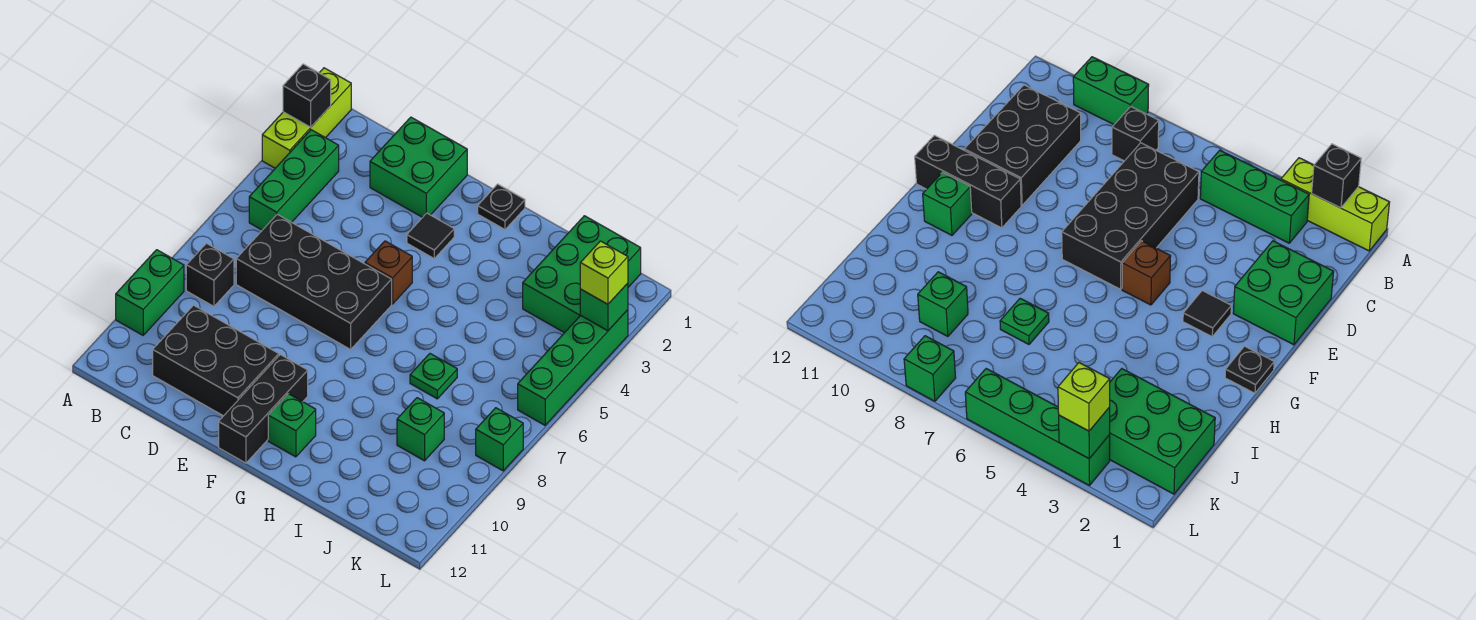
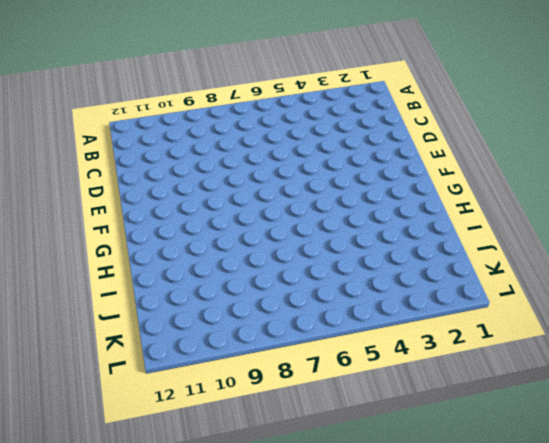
none -> lime 1x3 brick [262,68,351,168]
none -> green 1x2 brick [116,250,184,335]
none -> green 1x3 brick [249,130,339,230]

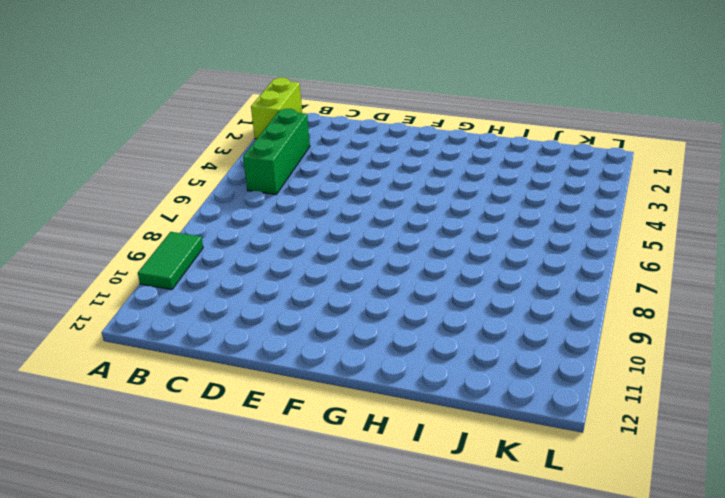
lime 1x2 brick [251,78,302,139] -> lime 1x3 brick [262,68,351,168]
green 1x2 tile [138,232,203,290] -> green 1x2 brick [116,250,184,335]
none -> black 1x1 brick [186,243,234,306]
none -> black 2x4 brick [236,214,392,349]
none -> black 2x3 brick [153,305,279,416]

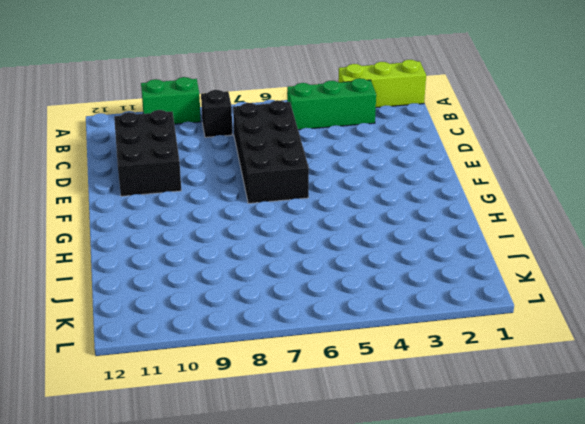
none -> green 2x2 brick [370,117,467,217]
none -> black 1x1 tile [407,213,454,258]
none -> brown 1x1 brick [365,241,412,304]

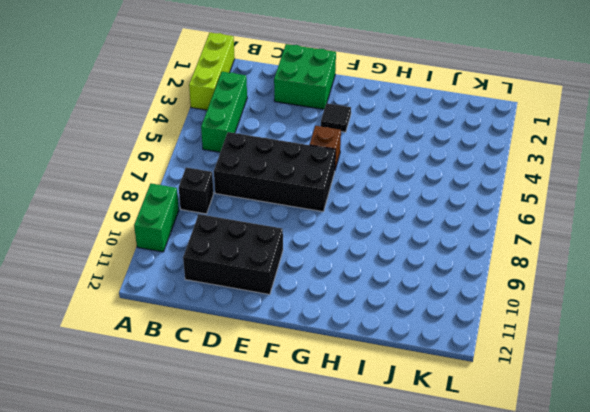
none -> black 1x3 brick [219,355,308,463]
none -> black 1x1 plate [478,184,525,229]
none -> green 1x1 brick [268,394,316,457]

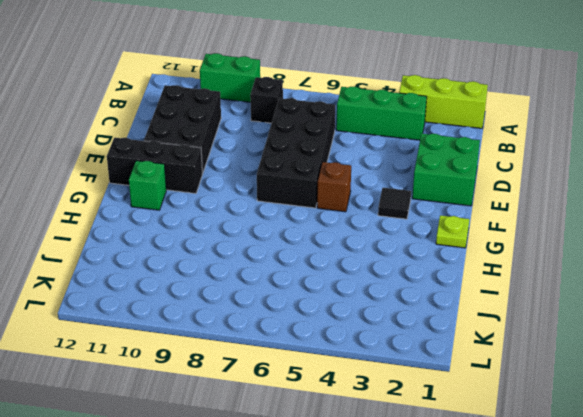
lime 1x1 plate [436,215,469,248] -> black 1x1 plate [478,184,525,229]
none -> green 1x1 plate [410,354,457,399]
none -> green 2x3 brick [523,216,641,333]
none -> green 1x1 brick [397,398,444,461]

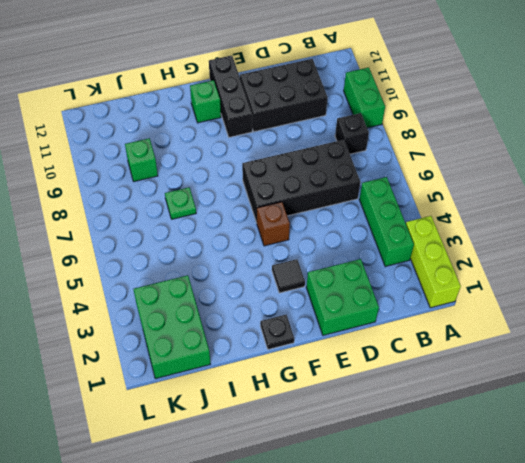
none -> green 1x4 brick [518,310,628,425]
none -> green 1x1 brick [476,408,523,471]
none -> black 1x1 brick [283,64,331,127]

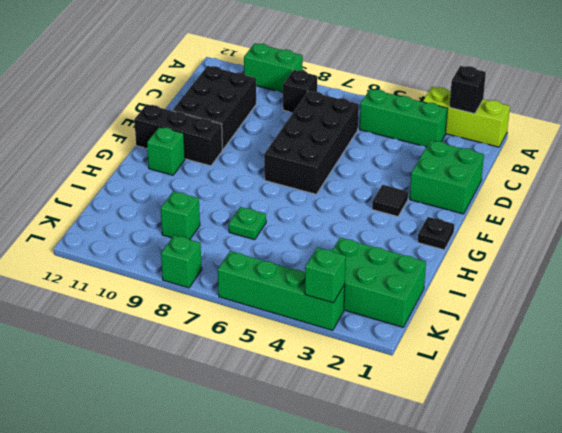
none -> brown 1x1 brick [365,241,412,304]
none -> lime 1x1 brick [580,241,628,304]

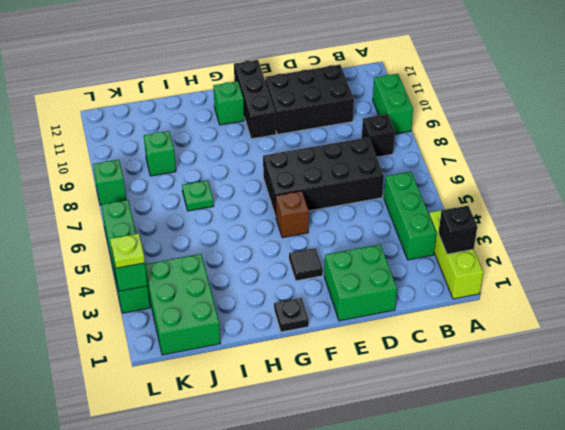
lime 1x1 plate [110,234,145,268] -> lime 1x1 brick [580,241,628,304]

